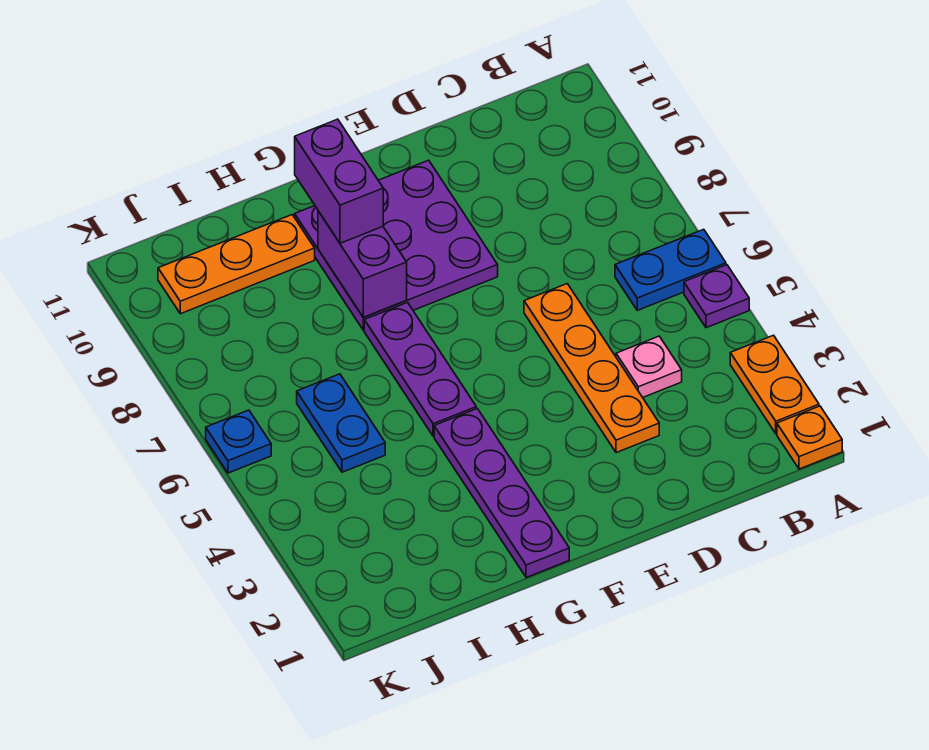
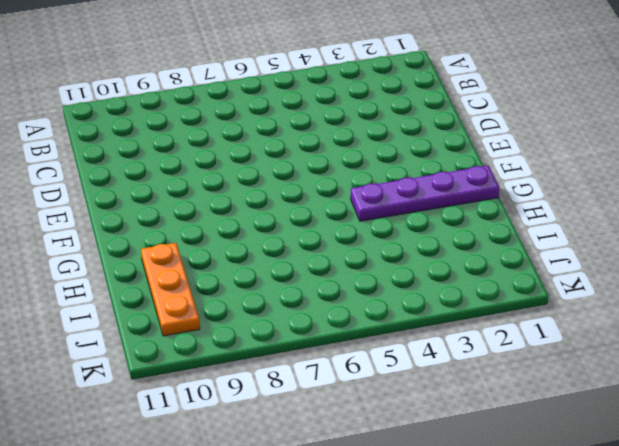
none -> orange 1x1 plate [777,406,842,469]
none -> orange 1x2 plate [730,335,819,434]
none -> purple 1x1 plate [684,265,749,328]

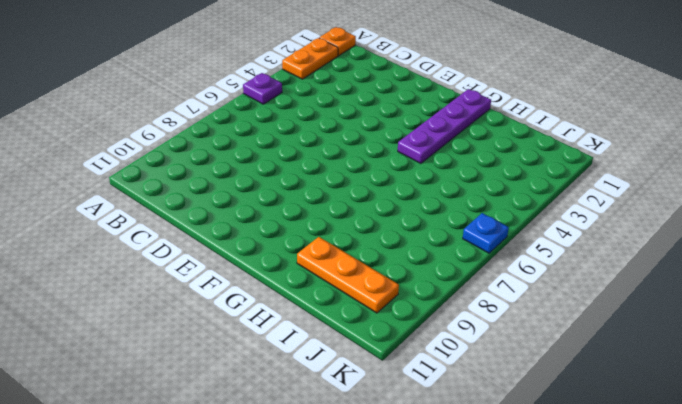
none -> blue 1x2 plate [615,229,726,310]
none -> pink 1x1 plate [616,336,682,397]
none -> orange 1x4 plate [524,284,659,453]

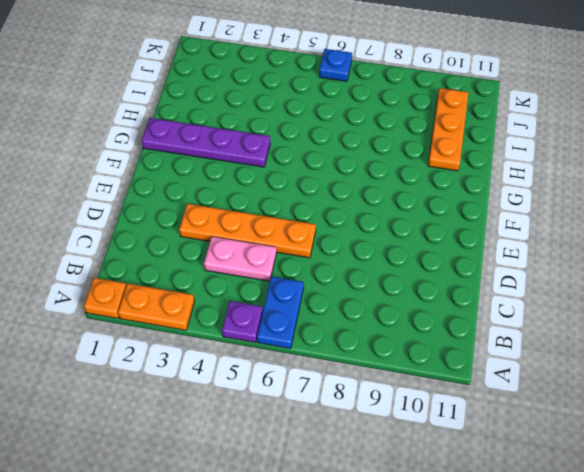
pink 1x2 plate [204,237,277,281] -> pink 1x1 plate [616,336,682,397]
none -> purple 3x3 plate [295,160,498,330]
none -> purple 1x3 plate [364,303,476,436]
none -> blue 1x2 plate [297,374,385,472]

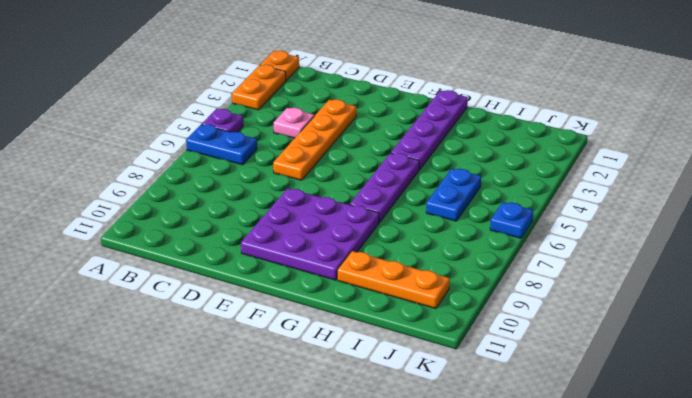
none -> purple 1x2 brick [318,211,407,317]
none -> purple 1x2 brick [295,119,383,243]

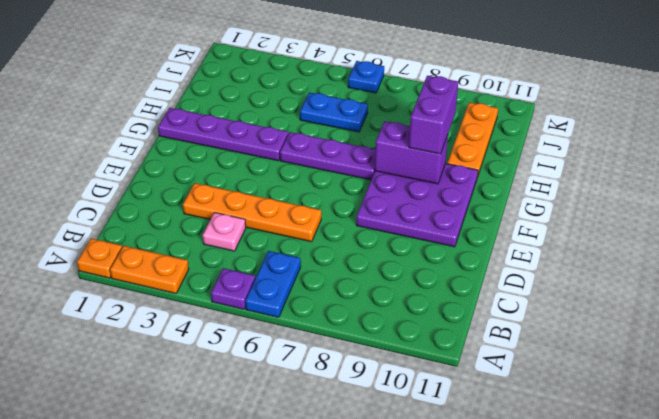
purple 1x2 brick [409,76,458,154] -> purple 1x2 brick turned to [295,119,383,243]

